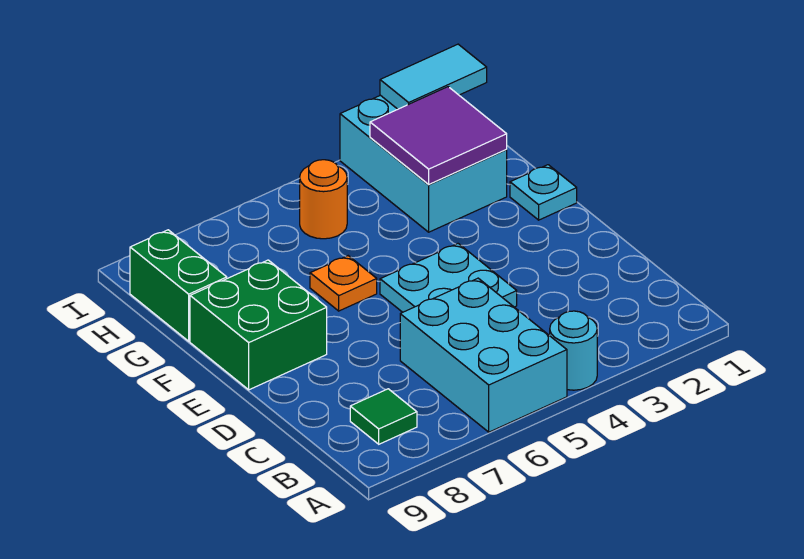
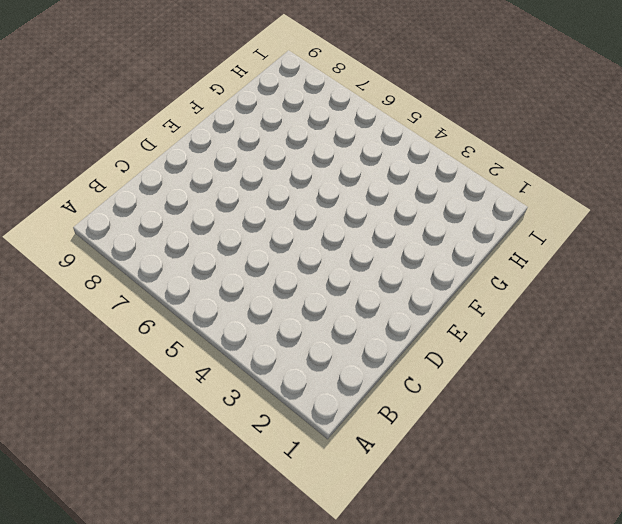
none -> cyan 1x1 round brick [549,311,597,390]
none -> cyan 2x3 brick [400,278,567,432]
none -> green 1x1 tile [350,389,417,444]

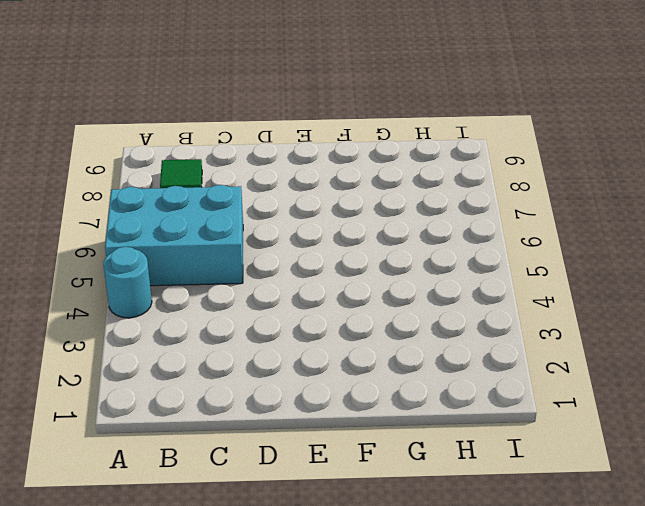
none -> cyan 2x2 plate [380,244,517,312]
none -> green 2x2 brick [190,260,327,390]
none -> cyan 1x1 plate [510,165,577,220]

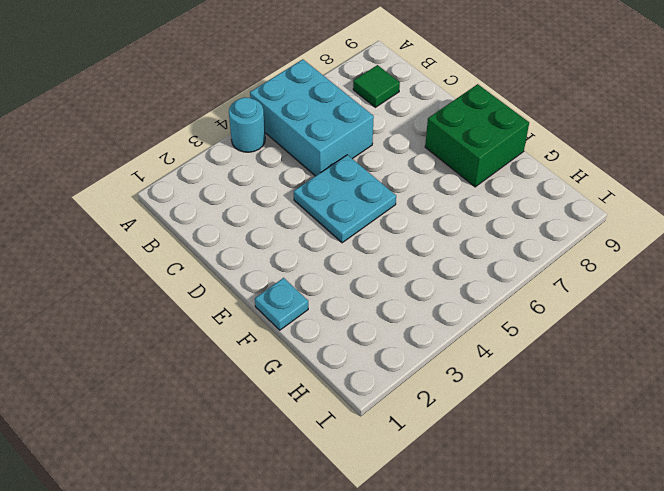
none -> orange 1x1 plate [310,256,377,311]
none -> cyan 2x3 brick [340,95,507,232]
none -> green 1x2 brick [130,230,227,341]

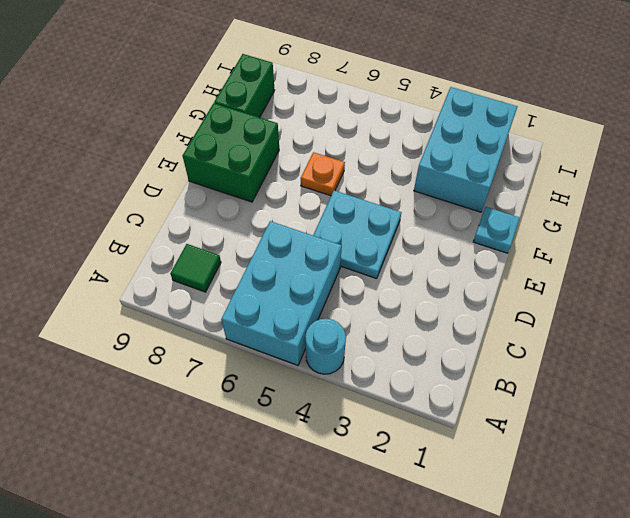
none -> orange 1x1 round brick [300,160,347,239]
none -> purple 2x2 tile [370,87,507,185]
none -> cyan 1x2 tile [380,44,487,109]

